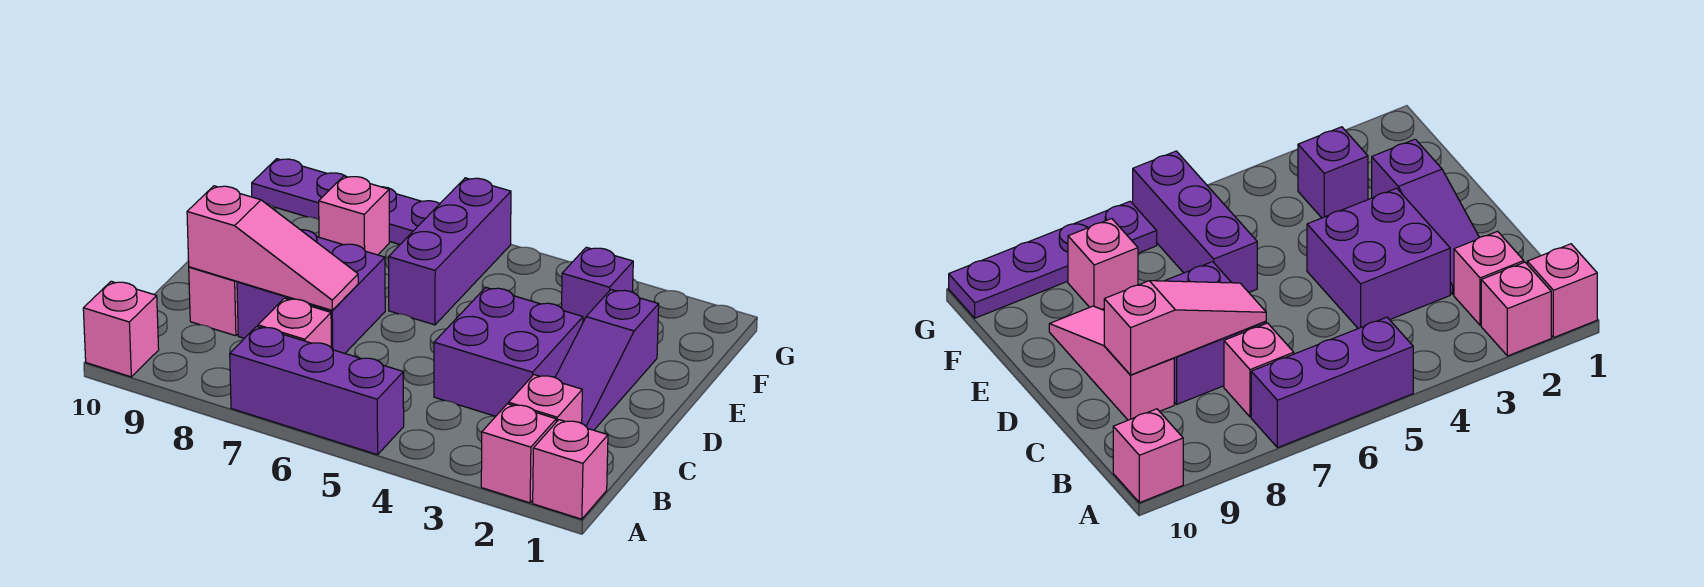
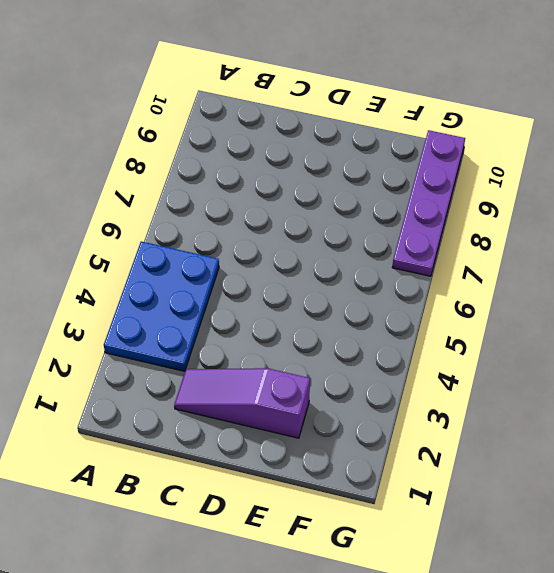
blue 2x3 plate [104,242,219,371] -> purple 1x3 brick [230,326,404,455]
none -> pink 1x1 brick [533,420,608,519]
none -> pink 1x1 brick [481,404,556,503]
none -> pink 1x1 brick [83,281,159,377]

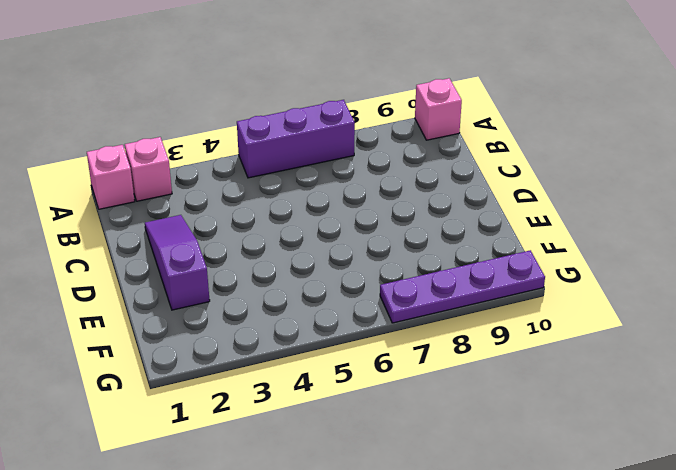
none -> pink 1x1 brick [509,375,582,423]
none -> pink 1x1 brick [258,298,332,348]
none -> purple 2x2 brick [434,287,583,416]

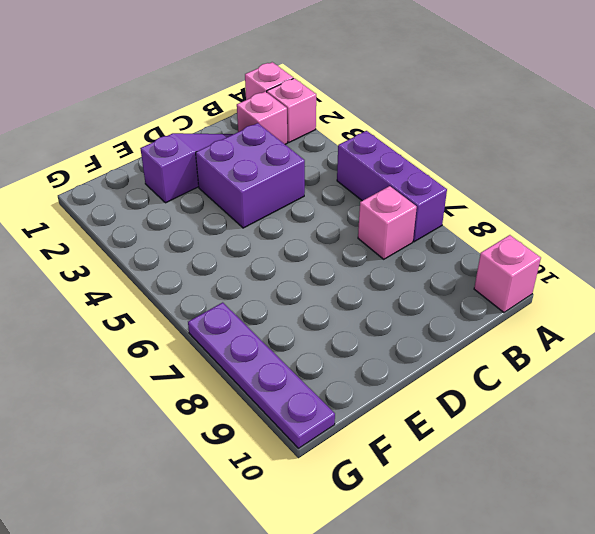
none -> purple 2x2 brick [237,230,385,353]
none -> pink 1x3 slope [189,267,238,336]
none -> purple 1x3 brick [389,178,511,325]

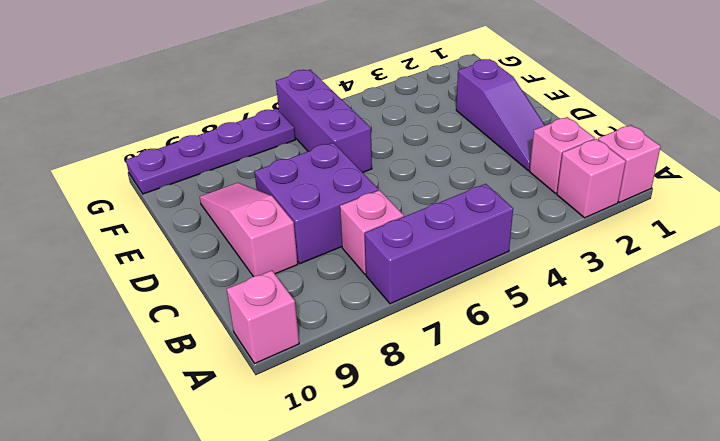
none -> purple 2x2 brick [434,287,583,416]
none -> purple 1x1 brick [562,247,633,322]
none -> pink 1x1 brick [319,176,389,255]

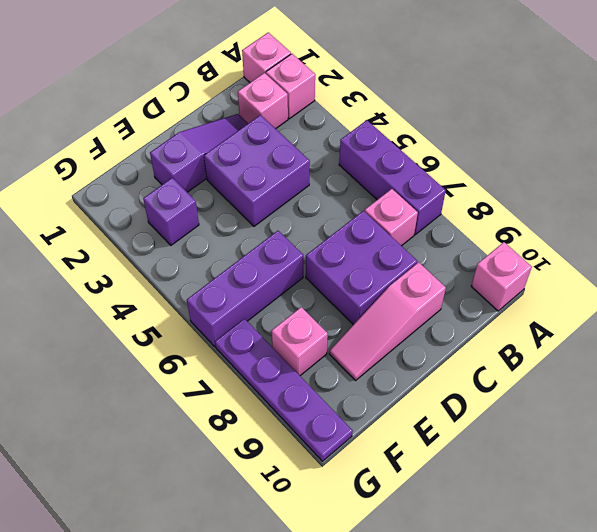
none -> pink 1x3 slope [187,186,358,310]

